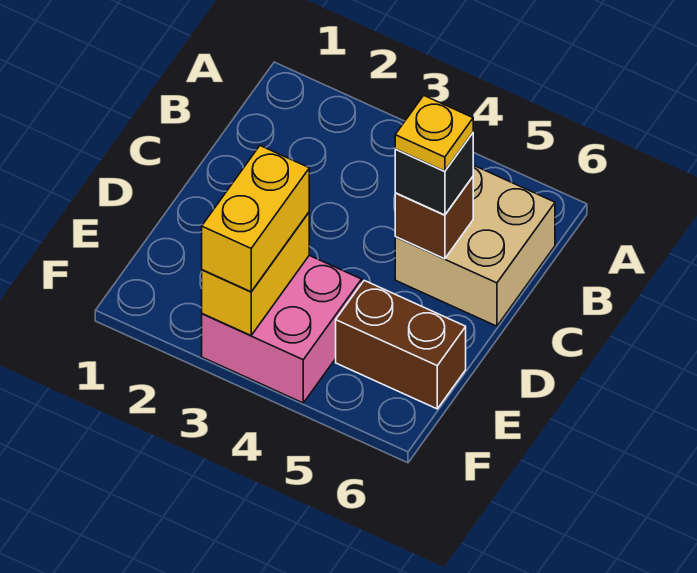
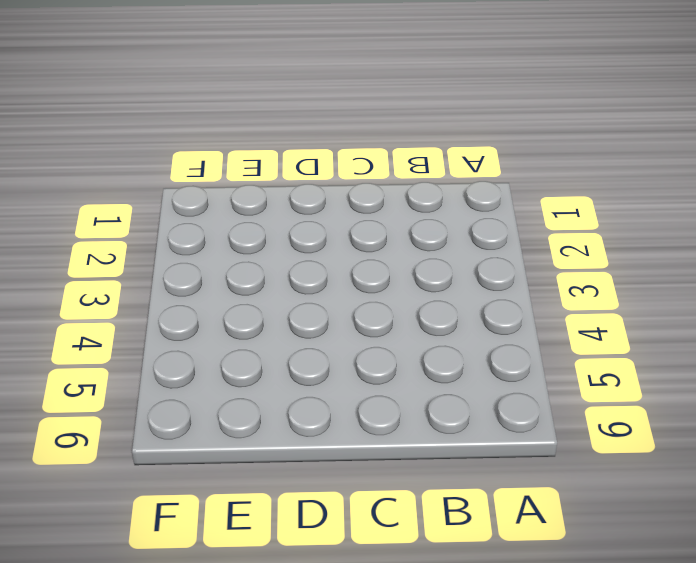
none -> tan 2x2 brick [395,165,555,326]
none -> pink 2x2 brick [202,256,362,403]

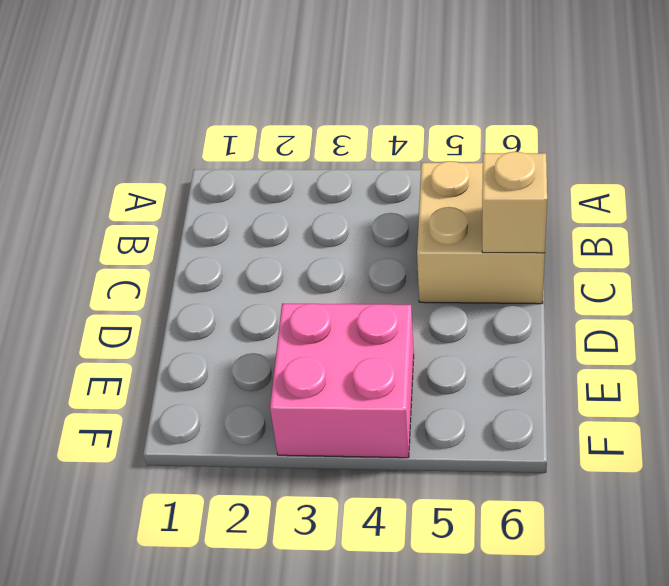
tan 1x1 brick [482,152,547,253] -> none
none -> brown 1x2 brick [336,280,466,409]
none -> brown 1x1 brick [395,177,473,259]

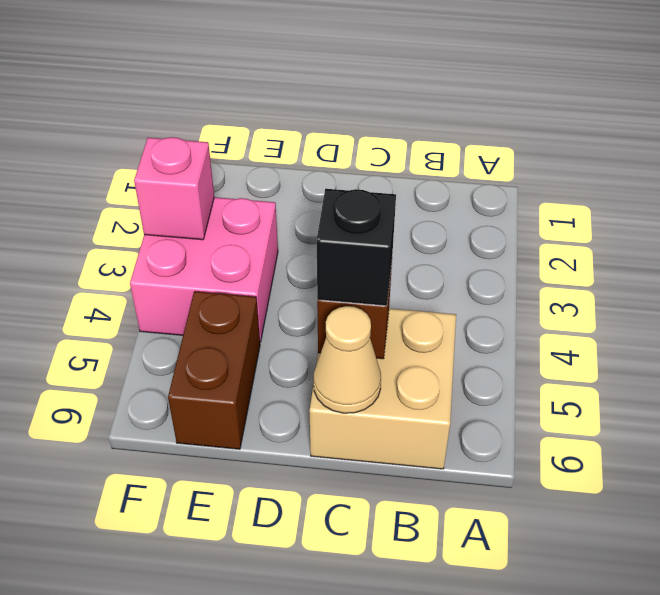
tan 1x1 cone [314,306,381,413] -> none
pink 1x1 brick [134,137,214,240] -> yellow 1x2 brick [202,213,309,335]
none -> yellow 1x2 brick [202,146,309,292]
none -> yellow 1x1 plate [395,96,473,171]

